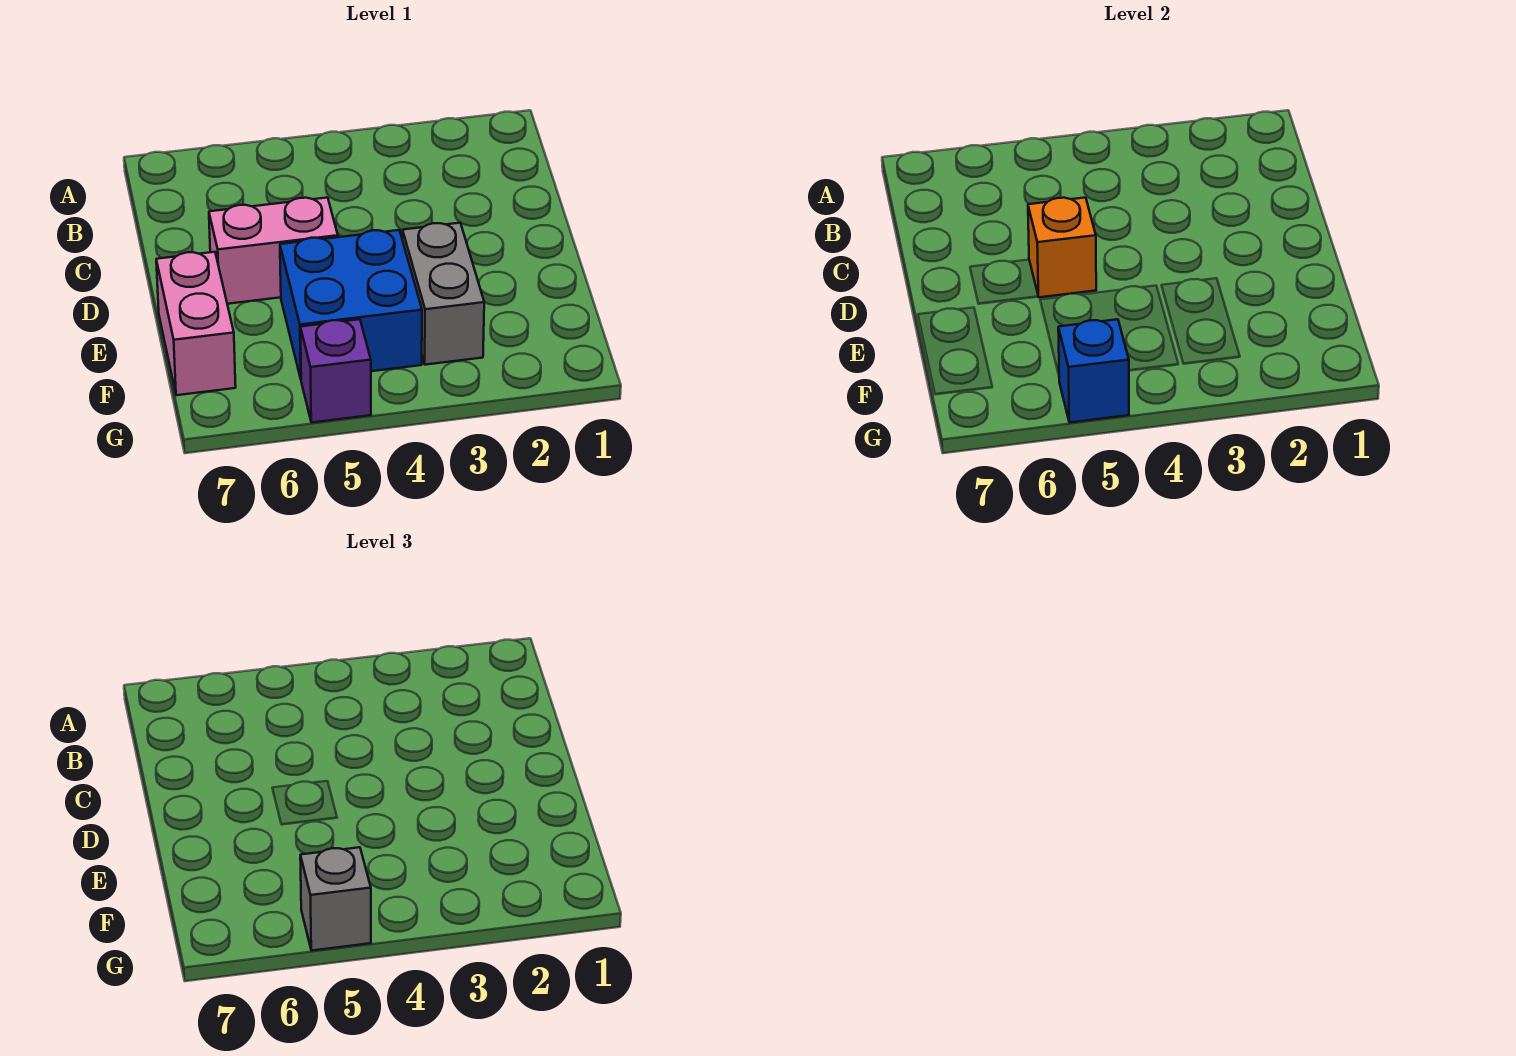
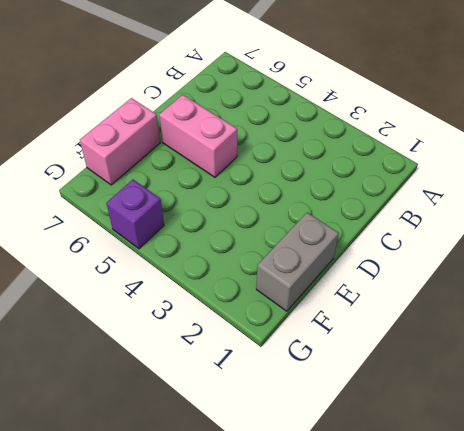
grey 1x2 brick [256,212,339,311] -> grey 1x2 brick moved to [402,223,484,365]
none -> blue 2x2 brick [280,230,422,378]
none -> orange 1x1 brick [1028,198,1096,297]

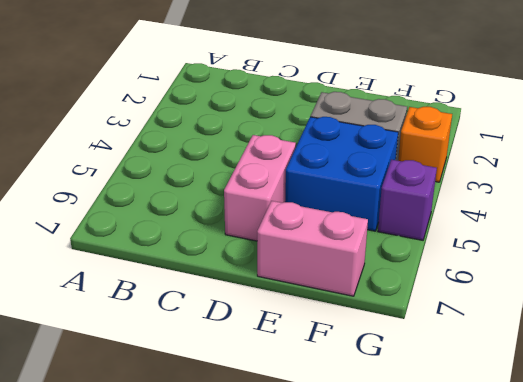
orange 1x1 brick [398,107,452,182] -> orange 1x1 brick moved to [1028,198,1096,297]
none -> blue 1x1 brick [1058,319,1129,422]
none -> grey 1x1 brick [300,847,371,950]

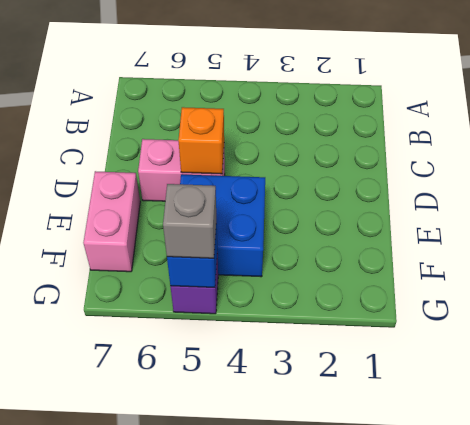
none -> grey 1x2 brick [402,223,484,365]

